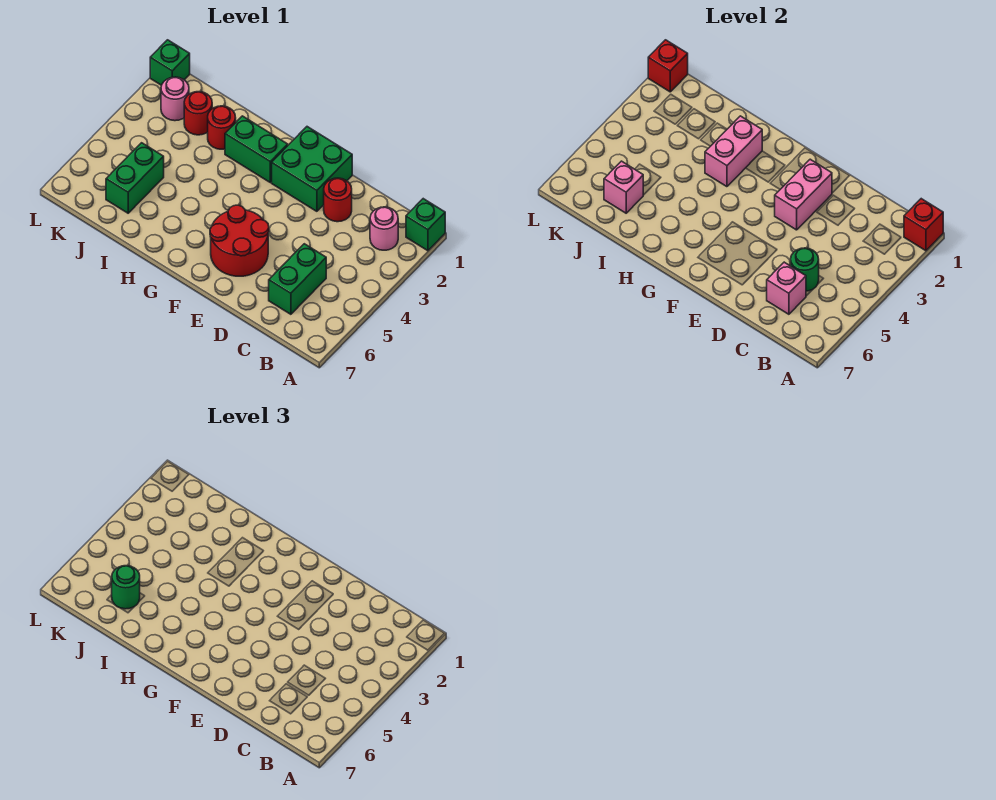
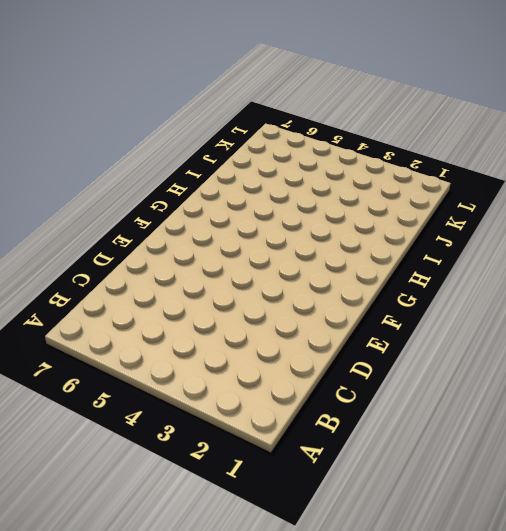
none -> green 1x1 brick [406,199,445,251]
none -> pink 1x1 round brick [370,207,398,250]
none -> green 1x2 brick [269,244,326,314]

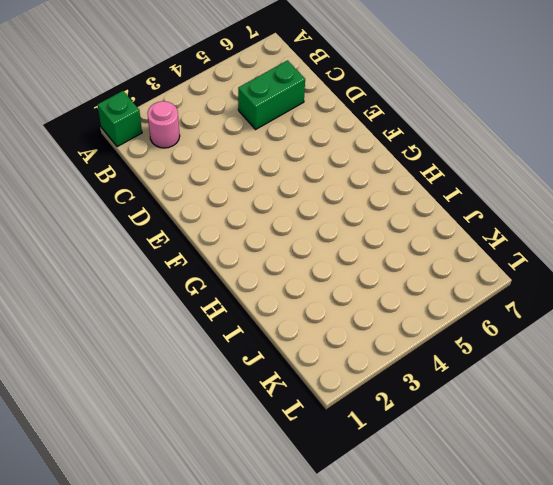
none -> red 1x1 round brick [324,178,352,222]
none -> green 2x2 brick [272,127,352,211]
none -> red 2x2 round brick [210,205,269,276]

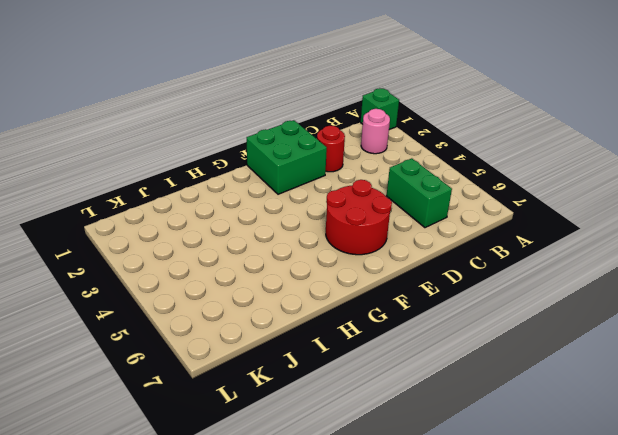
none -> green 1x2 brick [225,116,288,182]
none -> red 1x1 round brick [208,106,236,149]
none -> red 1x1 round brick [184,92,212,135]

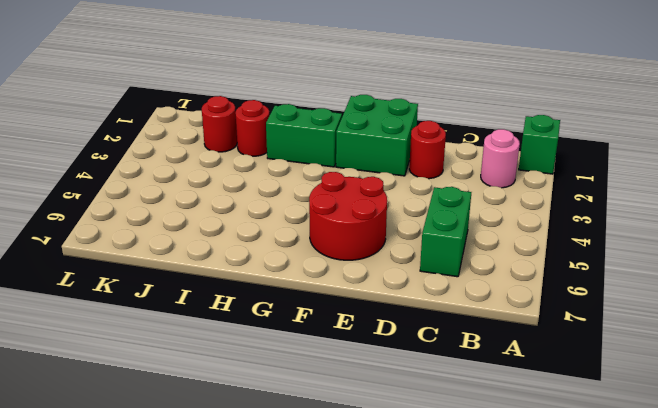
none -> green 1x2 brick [106,143,164,213]
none -> pink 1x1 round brick [161,77,189,121]
none -> green 1x1 brick [150,40,190,85]

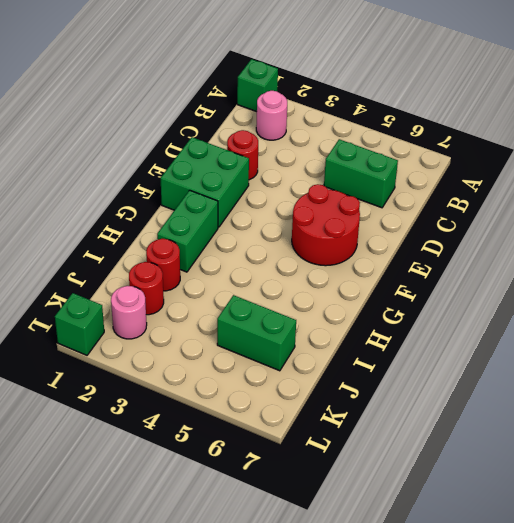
none -> red 1x1 brick [904,199,943,251]
none -> green 1x1 round brick [791,248,819,291]
none -> pink 1x1 brick [767,262,806,314]

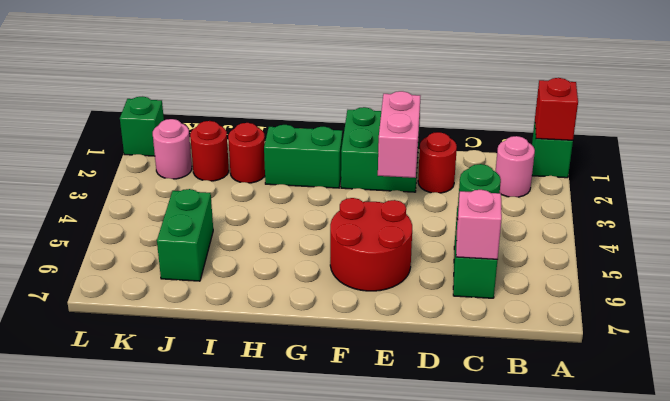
none -> pink 1x2 brick [705,116,762,187]
none -> pink 1x1 brick [604,161,643,213]
none -> red 1x1 brick [648,40,688,92]

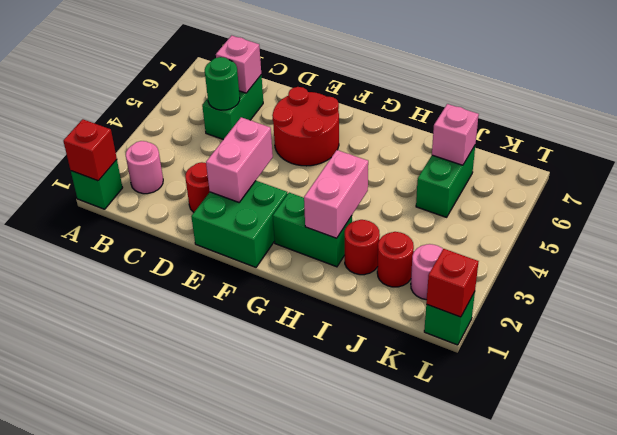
none -> green 1x1 round brick [112,566,140,609]

